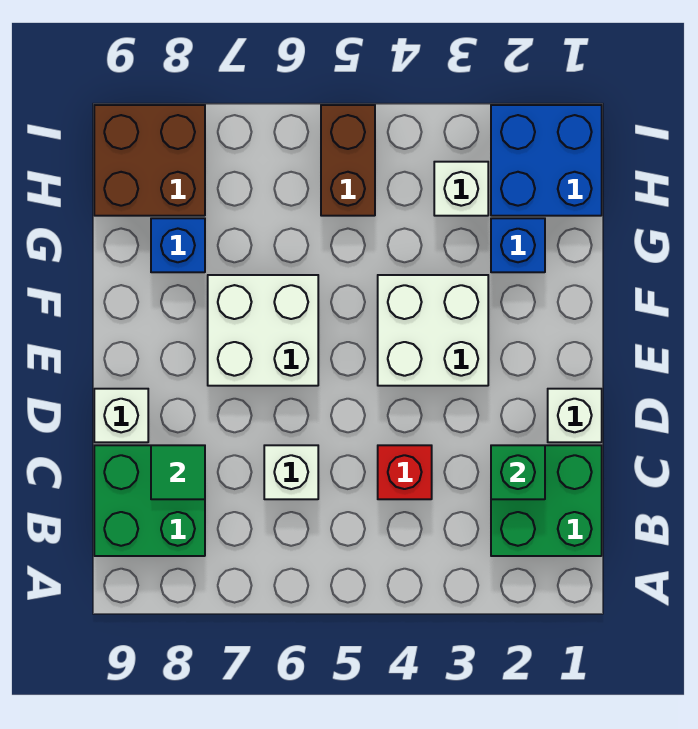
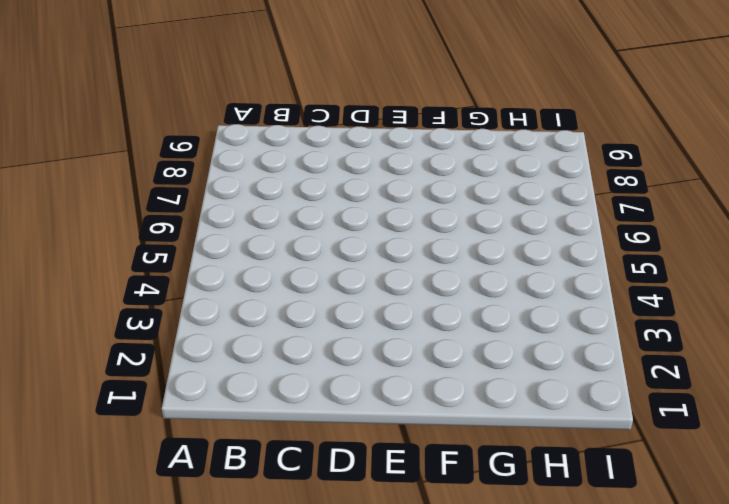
none -> green 2x2 brick [491,445,602,556]
none -> green 2x2 brick [94,445,205,556]
none -> red 1x1 brick [378,445,432,499]

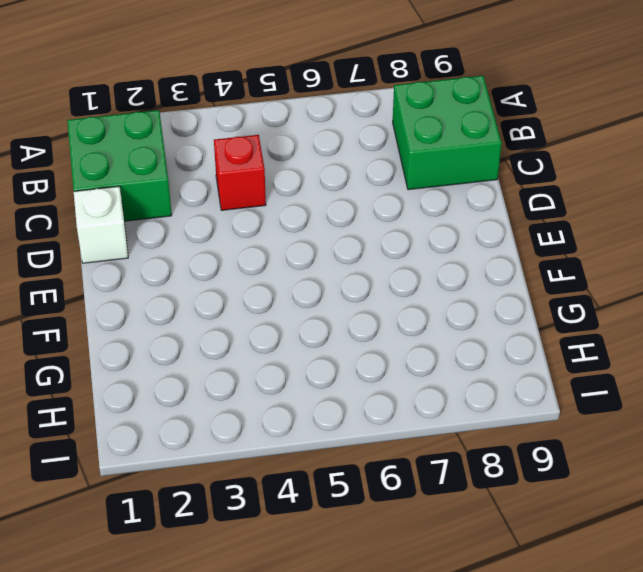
none -> white 1x1 brick [264,445,318,499]
none -> white 1x1 brick [94,389,148,442]
none -> white 2x2 brick [378,275,488,386]

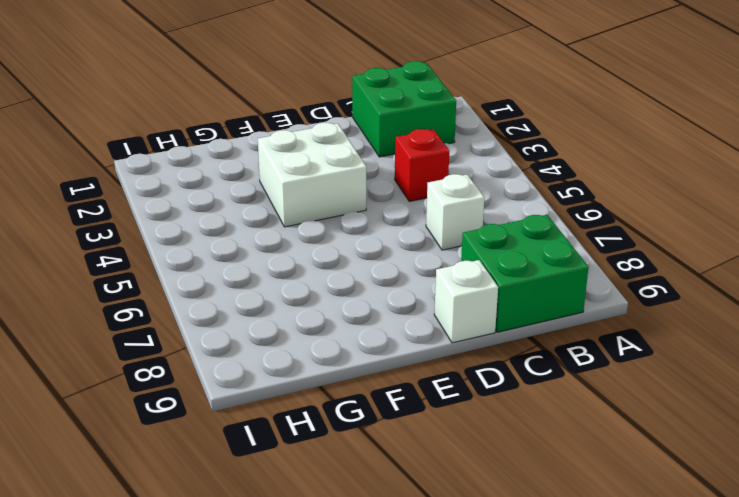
none -> white 1x1 brick [548,389,602,442]
none -> white 2x2 brick [208,275,318,386]
none -> blue 1x1 brick [491,218,545,272]

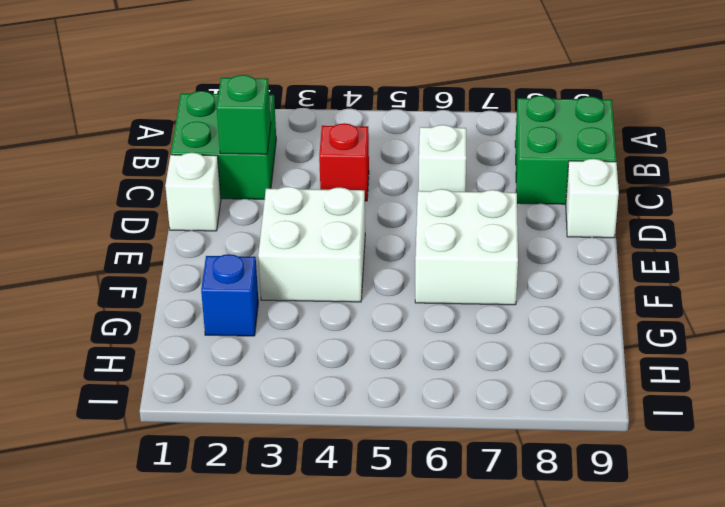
none -> blue 1x1 brick [151,218,205,272]
none -> blue 2x2 brick [491,105,602,216]
none -> white 1x1 brick [434,162,488,216]

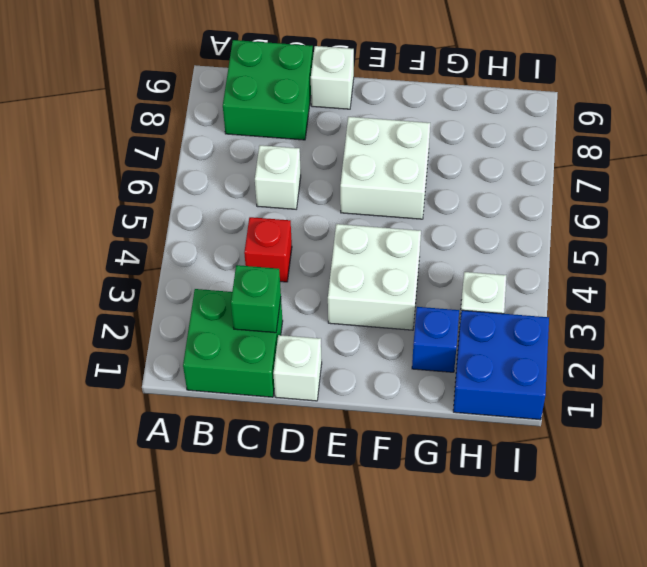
none -> blue 1x1 brick [151,218,205,272]
none -> brown 1x2 brick [321,105,375,216]
none -> brown 2x2 brick [94,105,205,216]

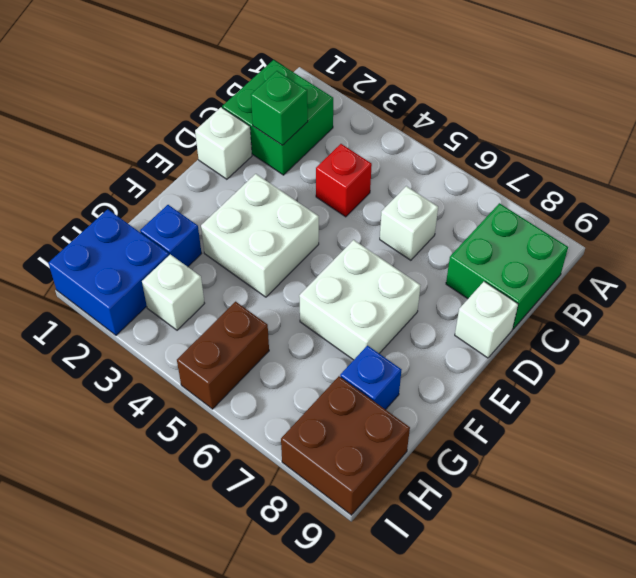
none -> green 1x1 tile [151,445,205,499]

